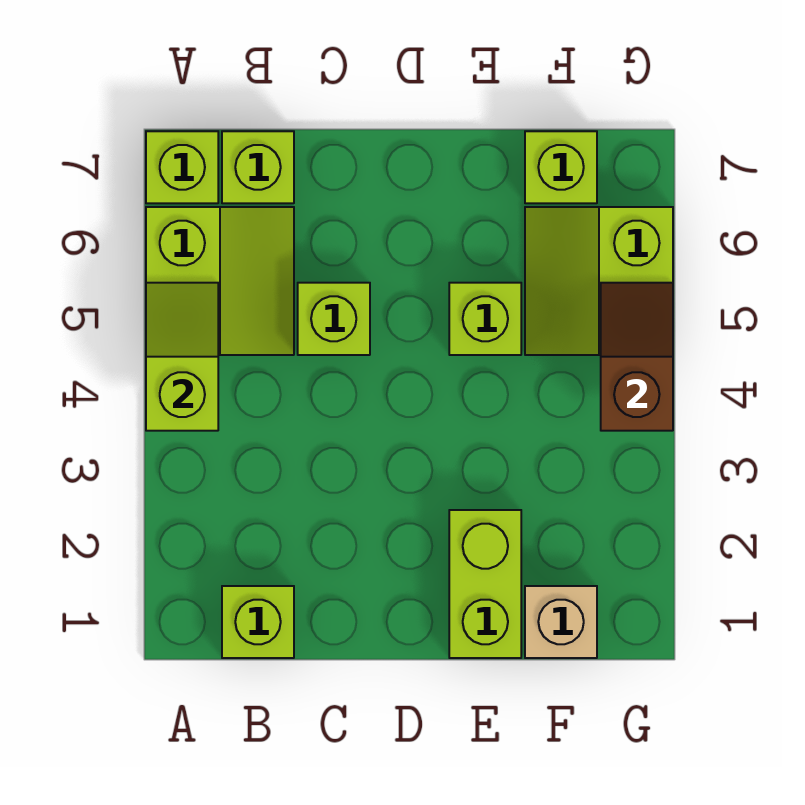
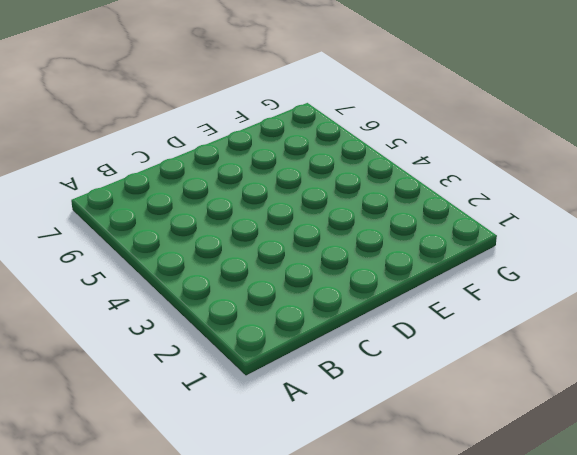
none -> lime 2x2 slope [146,207,294,355]
none -> lime 1x1 brick [146,131,218,203]
none -> lime 1x1 brick [222,586,294,658]

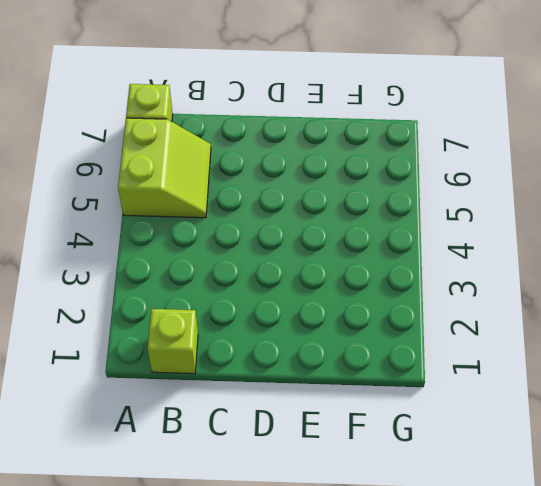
none -> lime 1x1 brick [222,131,294,203]
none -> lime 1x1 brick [298,283,370,355]
none -> lime 1x2 brick [449,510,521,658]

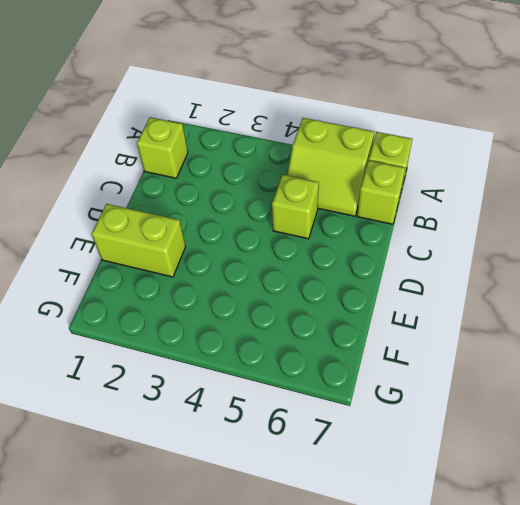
none -> lime 1x1 brick [449,283,521,355]
none -> tan 1x1 brick [525,586,597,658]
none -> lime 2x2 slope [525,207,673,355]

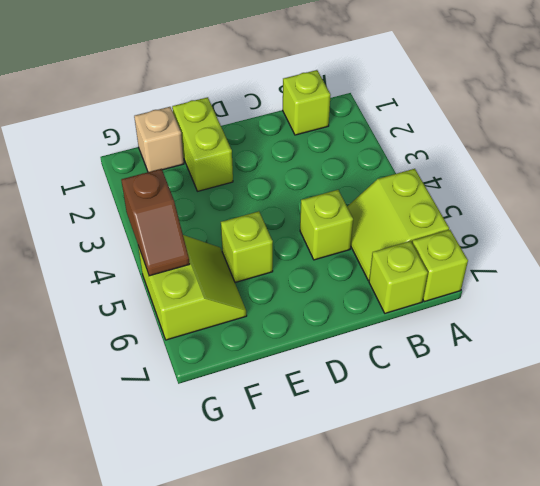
none -> lime 1x1 brick [525,131,597,203]
none -> lime 1x2 slope [146,283,218,431]

